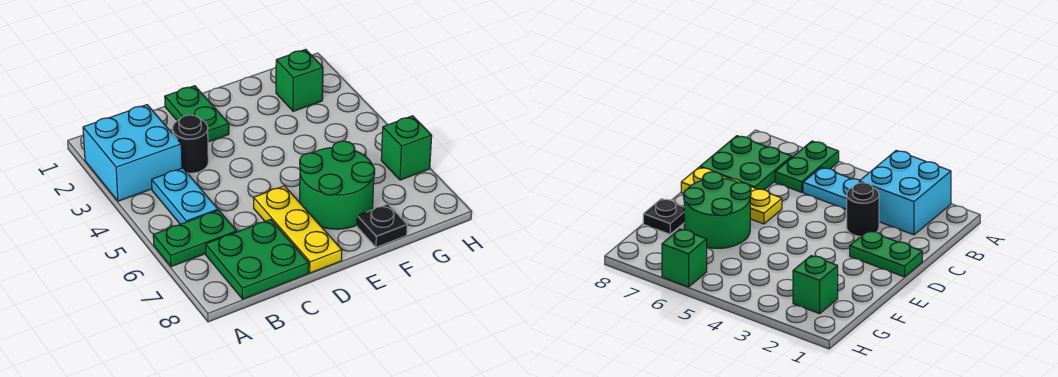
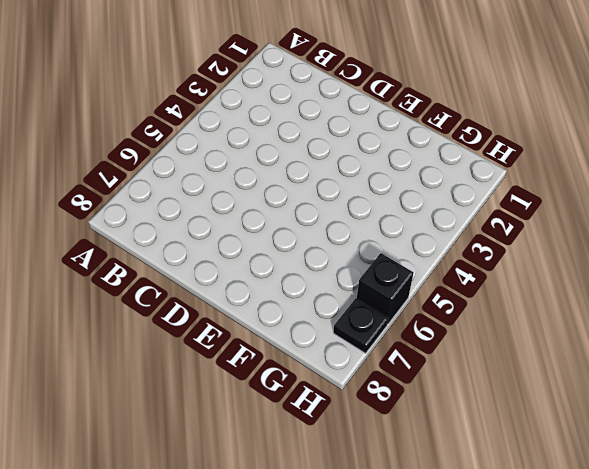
black 1x1 brick [357,253,414,324] -> green 1x1 brick [381,116,432,180]
black 1x1 plate [333,298,388,353] -> black 1x1 plate moved to [357,204,407,247]
none -> cyan 2x2 brick [83,105,182,201]
none -> green 1x2 plate [153,210,237,267]

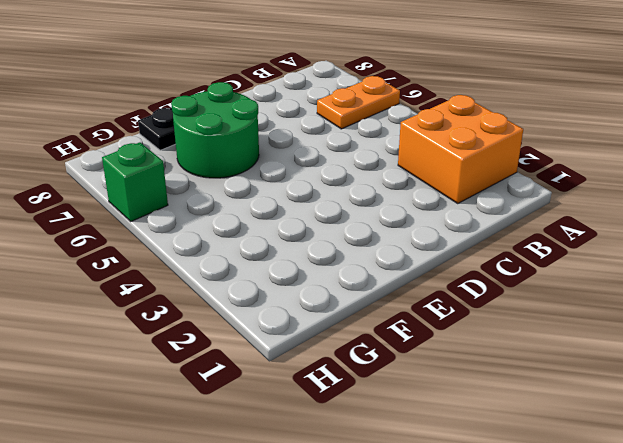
orange 2x2 brick [398,95,523,203] -> cyan 2x2 brick [83,105,182,201]
orange 1x2 plate [317,76,400,129] -> green 1x2 plate [153,210,237,267]
none -> cyan 1x2 plate [152,168,218,224]
none -> green 2x2 plate [206,219,309,299]

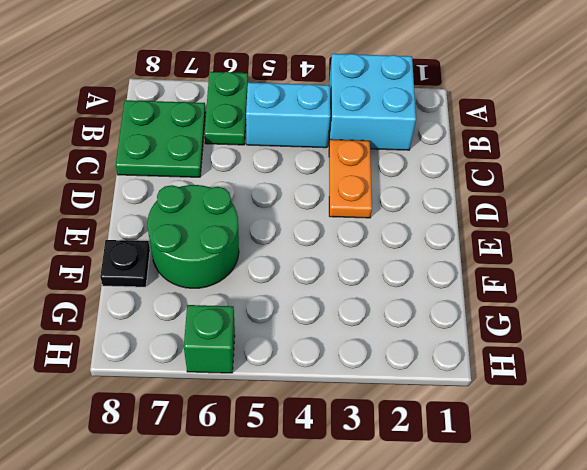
cyan 1x2 brick [246,83,330,148] -> cyan 1x2 plate [152,168,218,224]
orange 1x2 plate [329,139,372,218] -> black 1x1 round brick [173,115,208,173]
none -> green 1x2 plate [165,86,229,142]
none -> yellow 1x3 plate [254,186,342,273]

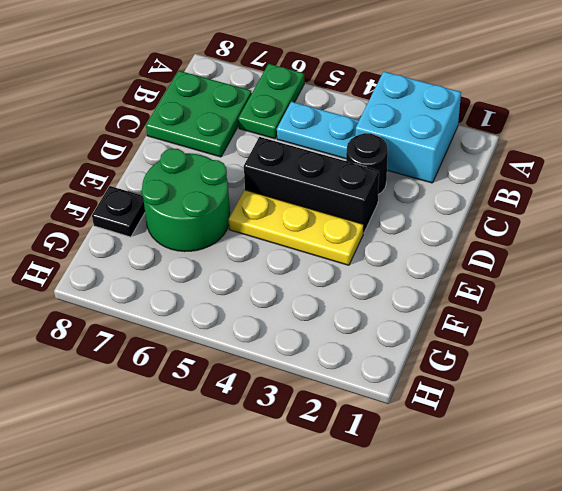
black 1x3 brick [244,137,379,233] -> none
yellow 1x3 plate [229,190,364,265] -> yellow 1x3 plate moved to [254,186,342,273]
none -> green 1x2 plate [165,86,229,142]
none -> green 1x1 brick [276,49,323,111]

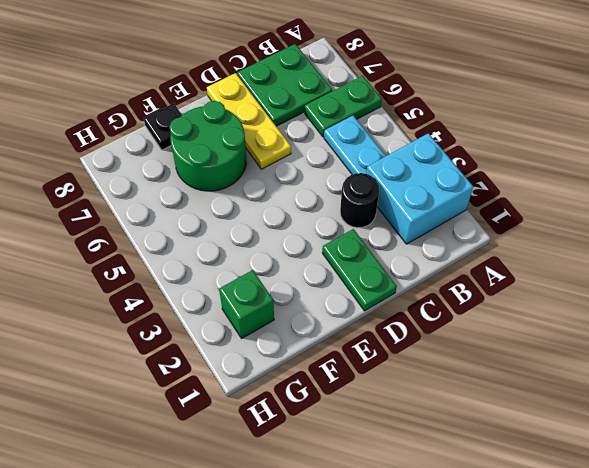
none -> green 1x1 brick [381,116,432,180]

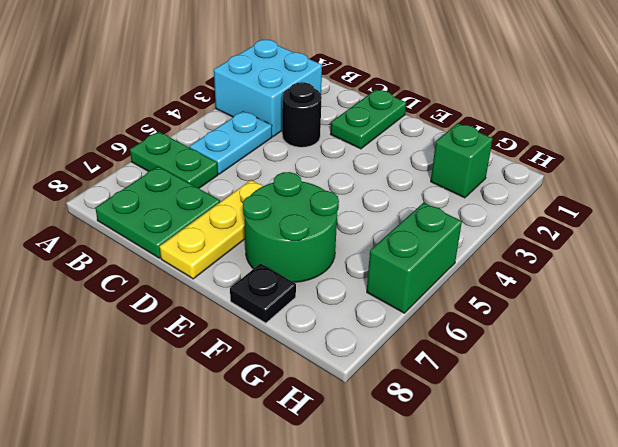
green 1x2 brick [367,203,462,313] -> green 1x1 brick [381,116,432,180]

